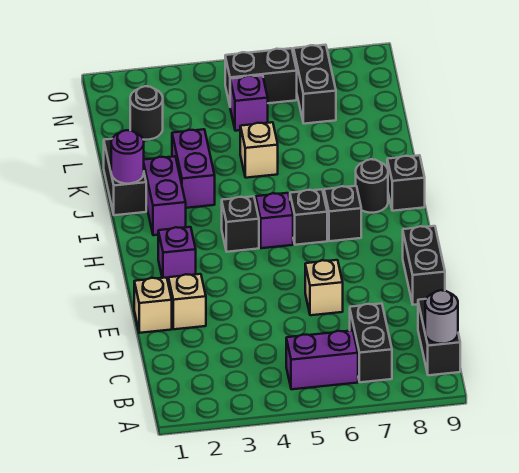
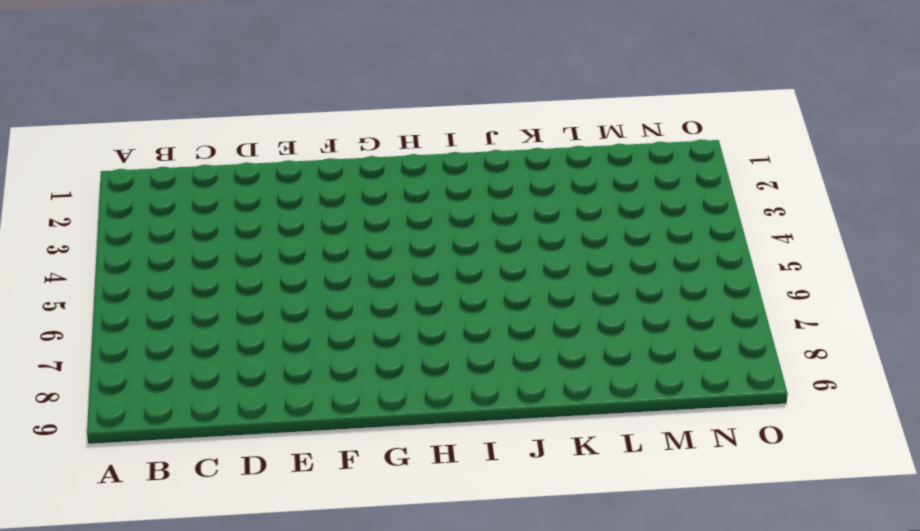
none -> purple 1x2 brick [286,331,358,389]
none -> black 1x2 brick [350,303,392,382]
none -> black 1x2 brick [418,299,460,375]

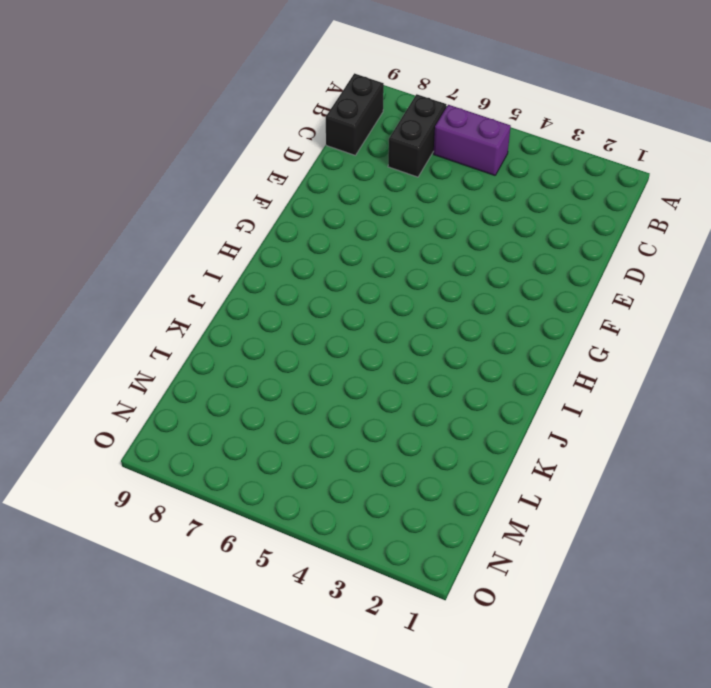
none -> tan 1x1 brick [134,277,172,333]
none -> tan 1x1 brick [168,274,206,329]
none -> tan 1x1 brick [305,260,343,315]

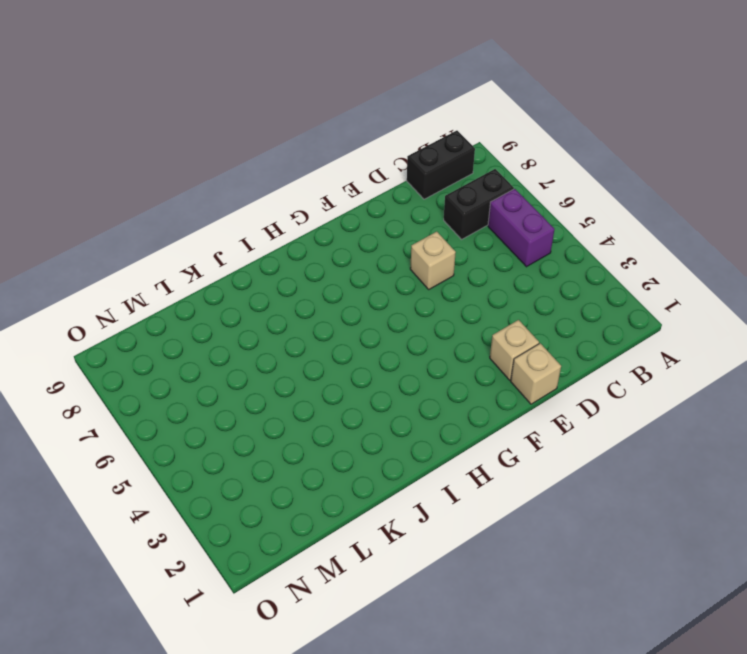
none -> black 1x2 brick [403,226,445,305]
none -> purple 1x1 brick [158,227,196,280]
none -> black 1x1 brick [222,196,259,252]

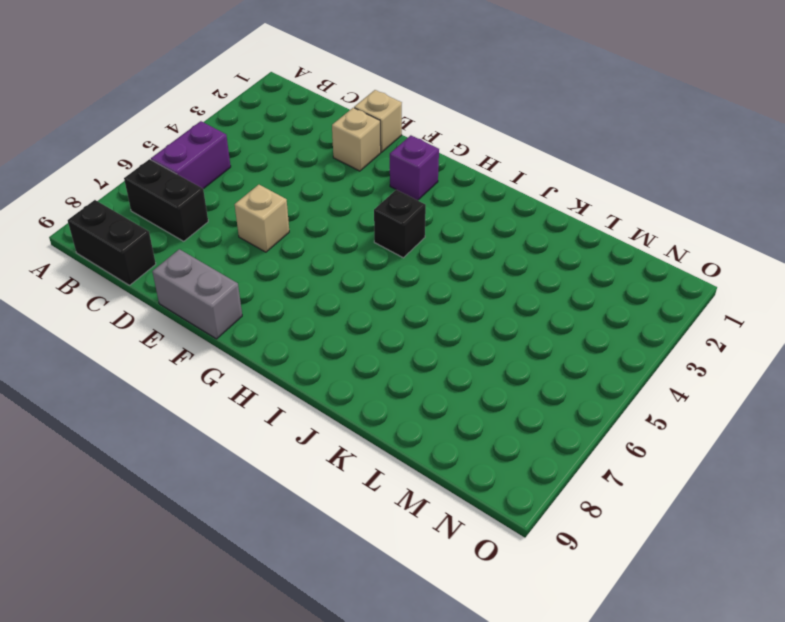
grey 1x2 brick [152,249,242,339] -> black 1x2 brick [403,226,445,305]
none -> purple 1x1 brick [256,193,293,248]
none -> black 1x1 brick [290,189,327,245]
none -> black 1x1 brick [324,186,361,241]

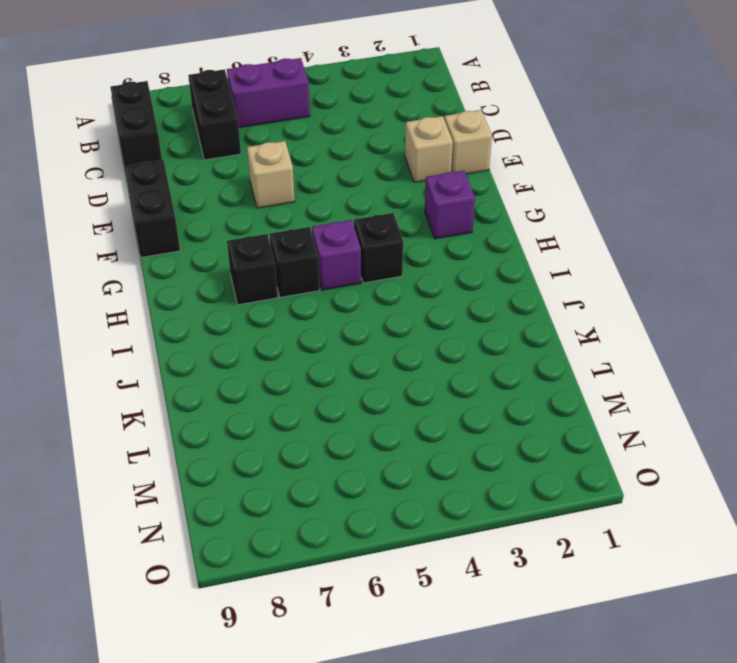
none -> purple 1x2 brick [144,156,186,235]
none -> black 1x1 round brick [356,159,388,213]
none -> black 1x1 brick [387,155,425,211]

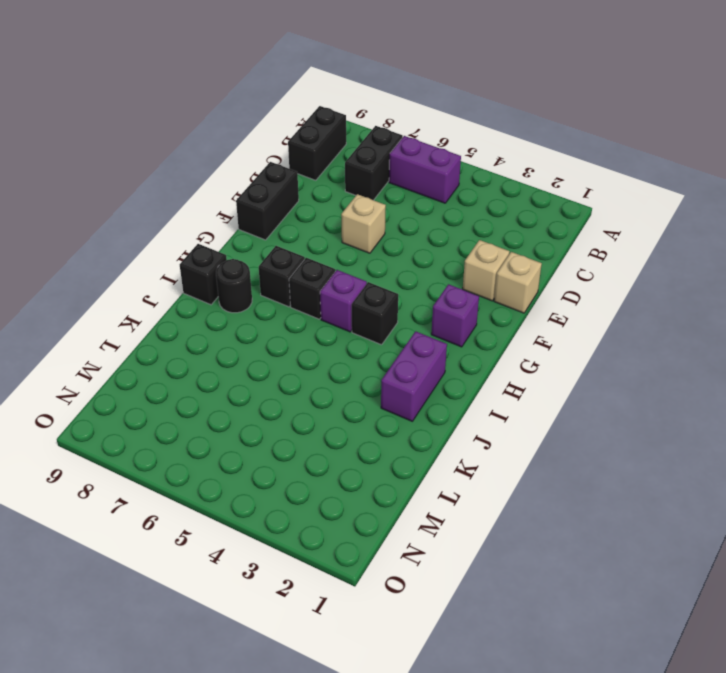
none -> black 1x2 brick [104,139,146,215]
none -> purple 1x2 brick [172,129,215,208]
none -> tan 1x1 brick [240,122,278,178]

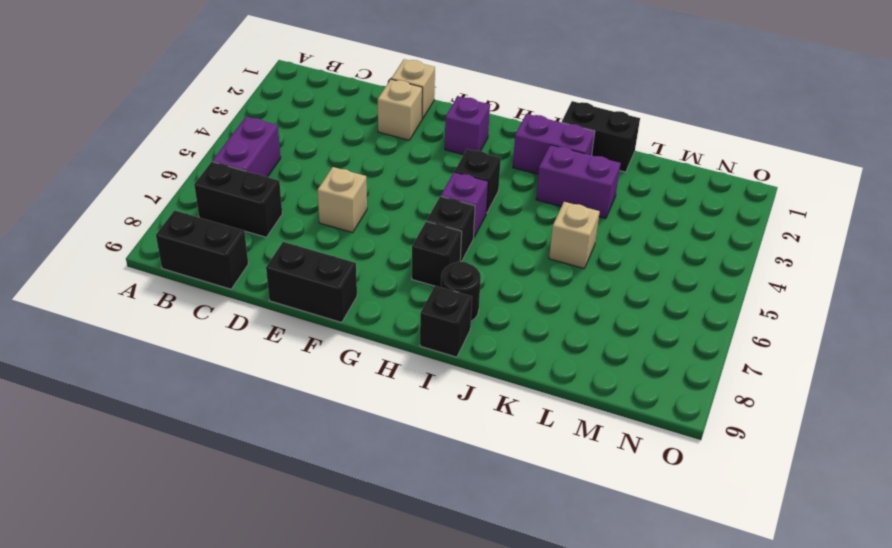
none -> black 1x1 round brick [130,86,163,140]
none -> purple 1x1 brick [230,75,268,131]
none -> black 1x2 brick [294,45,336,124]

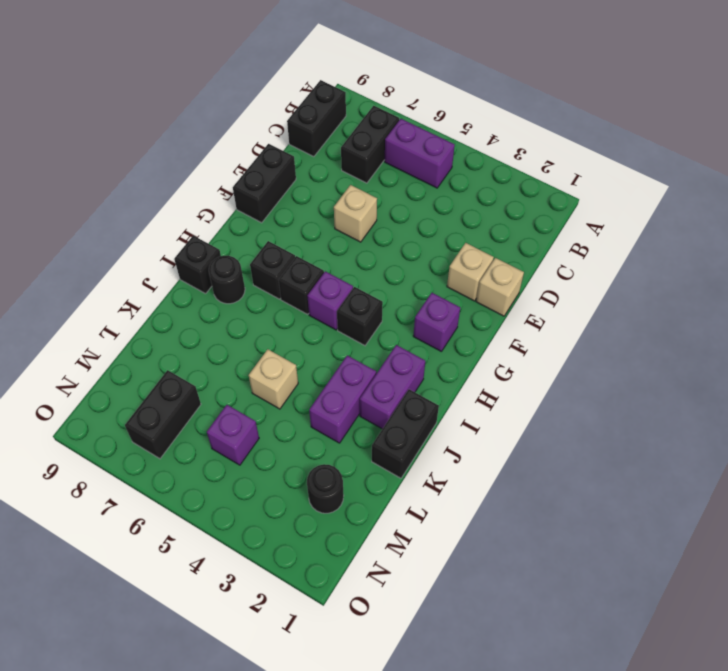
none -> black 1x2 brick [225,48,297,105]
none -> grey 1x1 round brick [425,290,458,344]
none -> purple 1x1 round brick [111,130,144,184]

